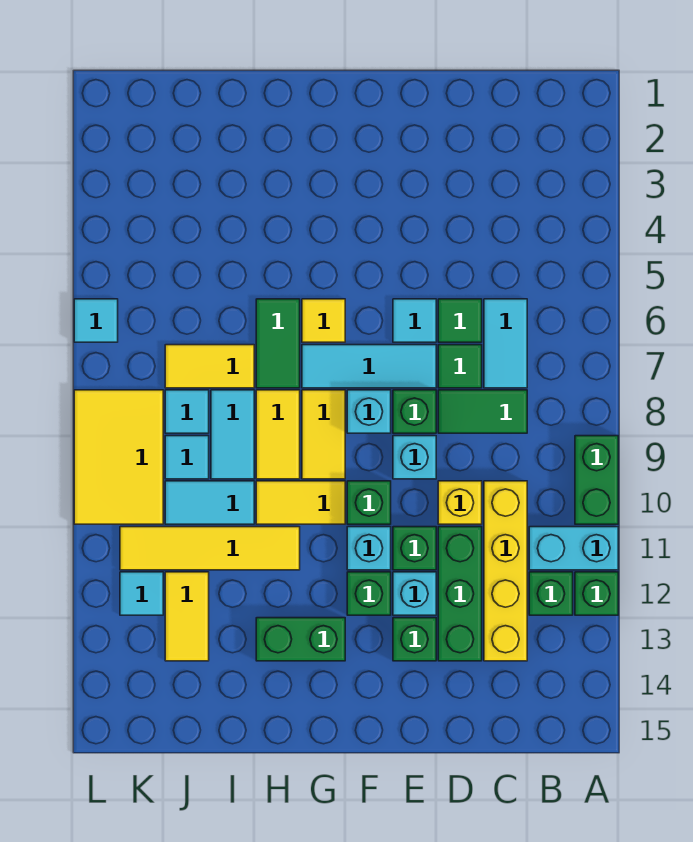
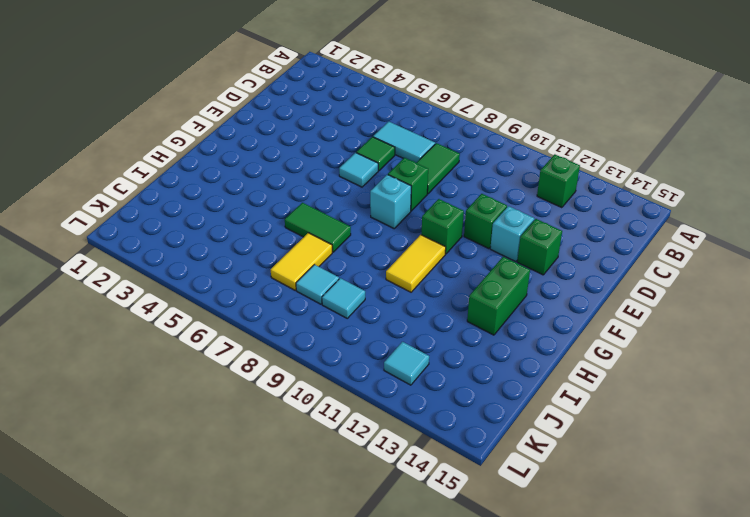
none -> green 1x2 brick [575,436,618,524]
none -> cyan 1x2 brick [529,527,618,570]
none -> green 1x1 brick [575,572,618,615]
none -> yellow 1x4 brick [484,481,527,661]

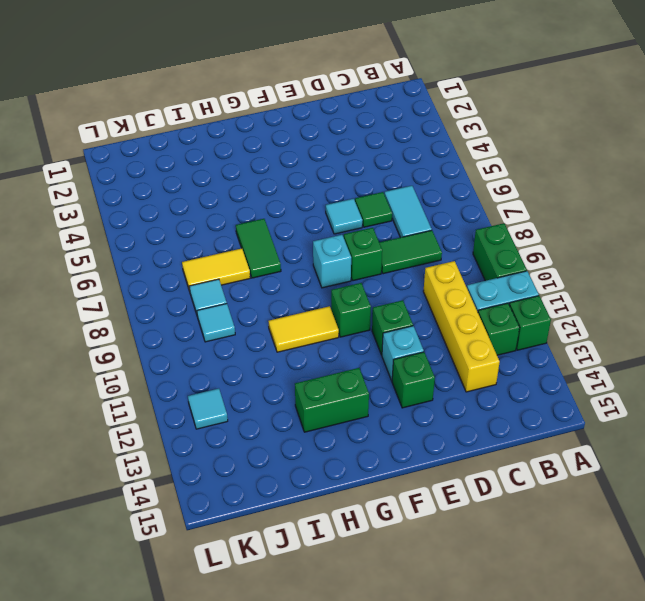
none -> green 1x1 tile [438,345,482,388]
none -> yellow 1x1 brick [438,481,482,524]
none -> green 1x3 brick [438,527,482,661]
none -> cyan 1x3 tile [302,345,436,388]

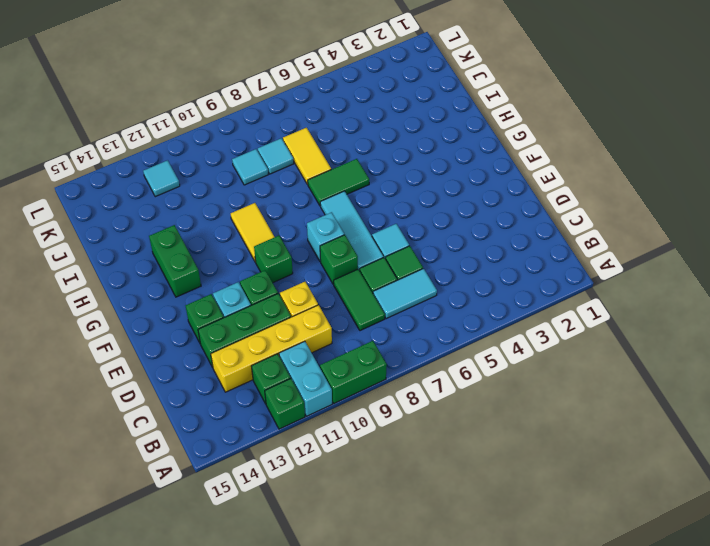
none -> cyan 1x1 brick [393,436,436,479]
none -> cyan 1x1 brick [347,527,391,570]
none -> green 1x1 brick [347,572,391,615]
none -> yellow 1x1 tile [302,299,345,342]

